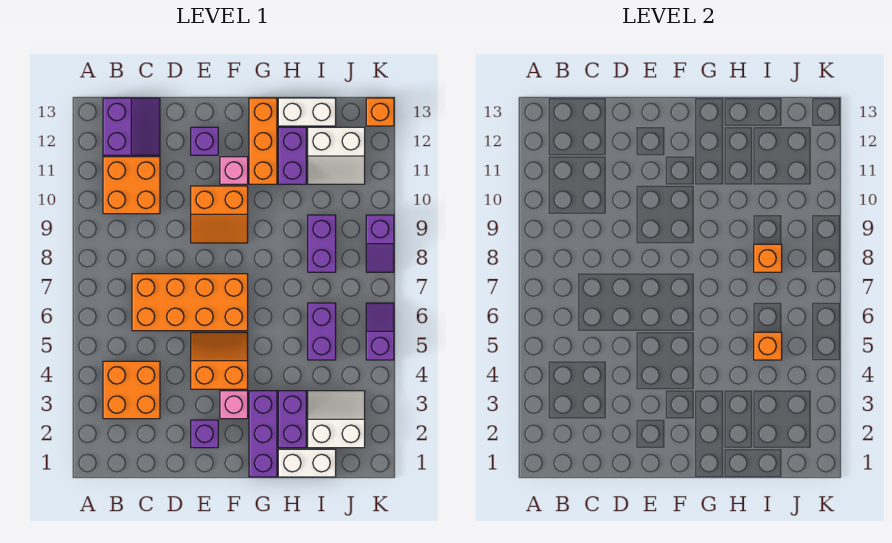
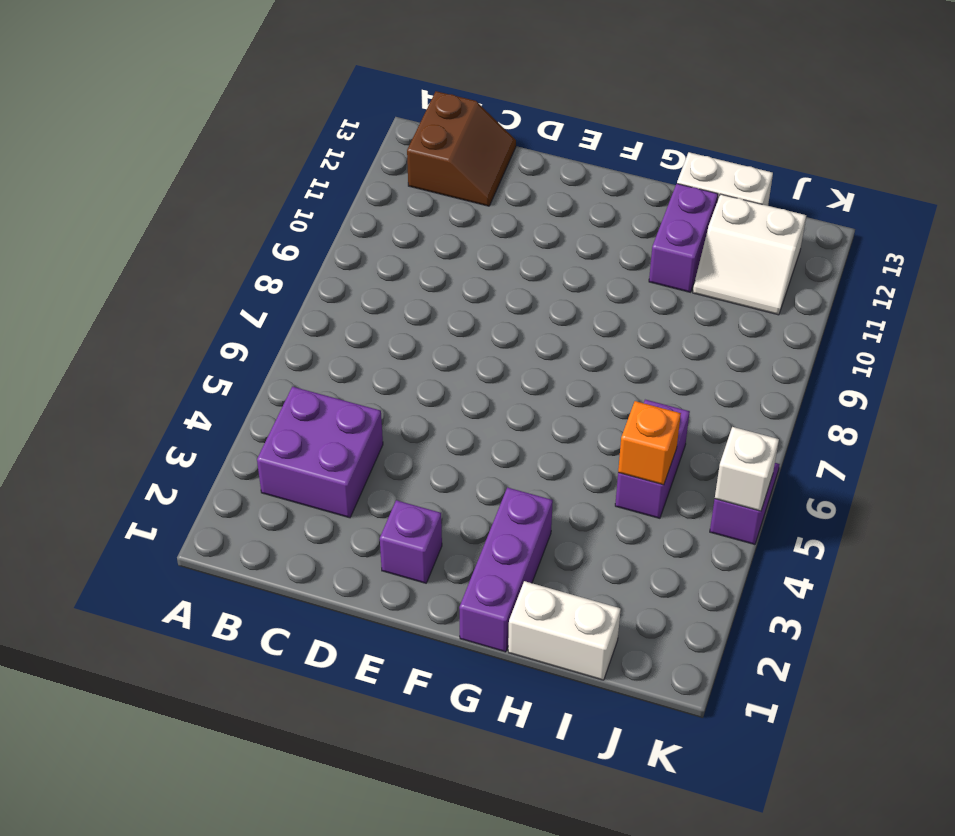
purple 2x2 brick [257,387,383,518] -> orange 2x2 brick [103,361,160,419]
brown 2x2 slope [407,91,516,206] -> purple 2x2 slope [103,98,160,155]
white 1x1 brick [715,427,779,511] -> none
none -> orange 2x2 brick [103,157,160,214]
none -> orange 2x4 brick [132,274,248,331]
none -> orange 2x2 slope [191,332,248,389]

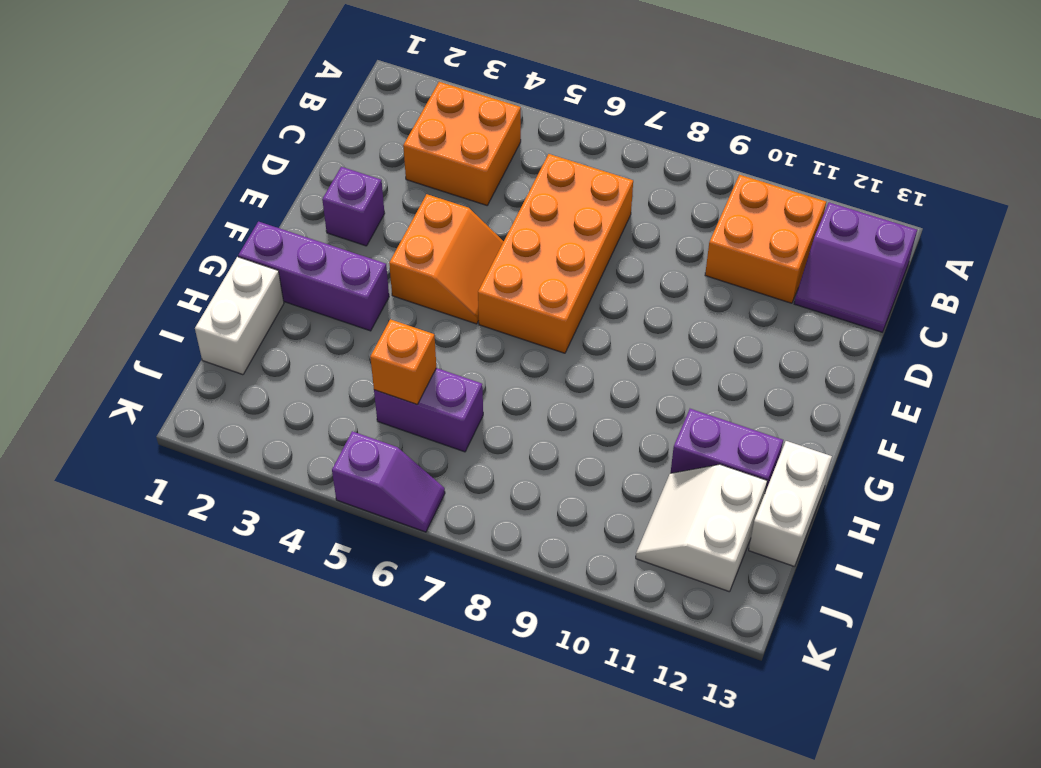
none -> orange 2x2 slope [191,186,248,243]
none -> purple 1x1 brick [191,127,218,155]
none -> pink 1x1 brick [220,391,248,419]

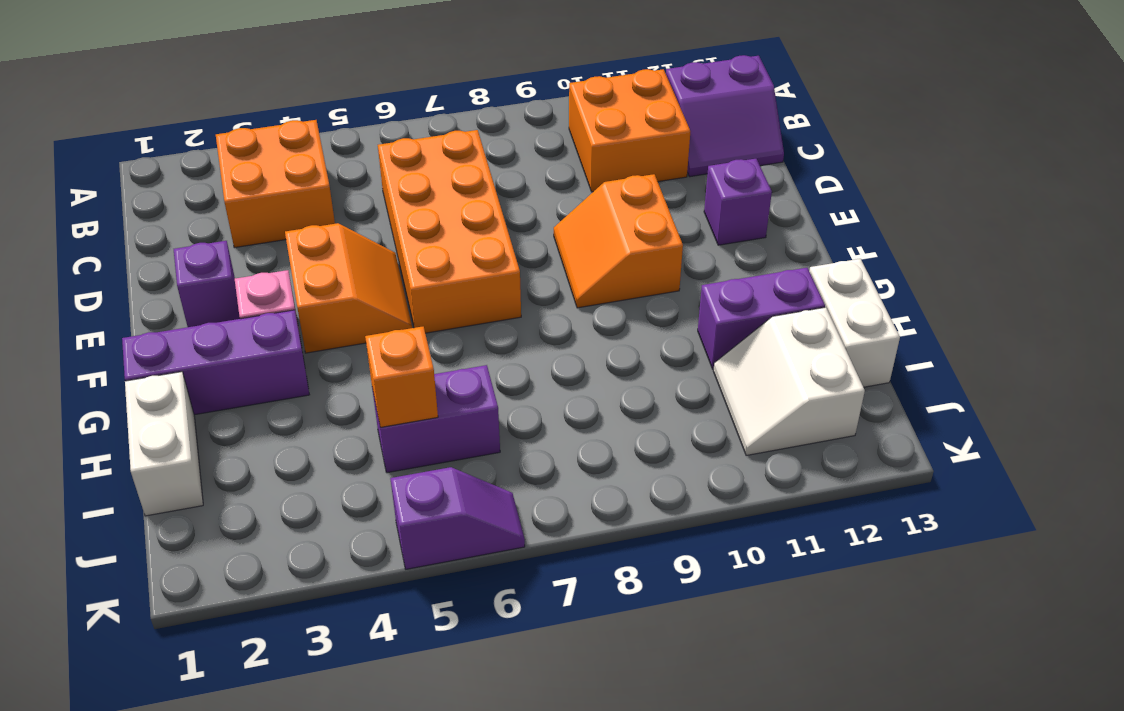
none -> pink 1x1 brick [220,157,248,184]
none -> orange 1x3 brick [249,98,277,184]
none -> purple 1x2 brick [278,391,306,448]

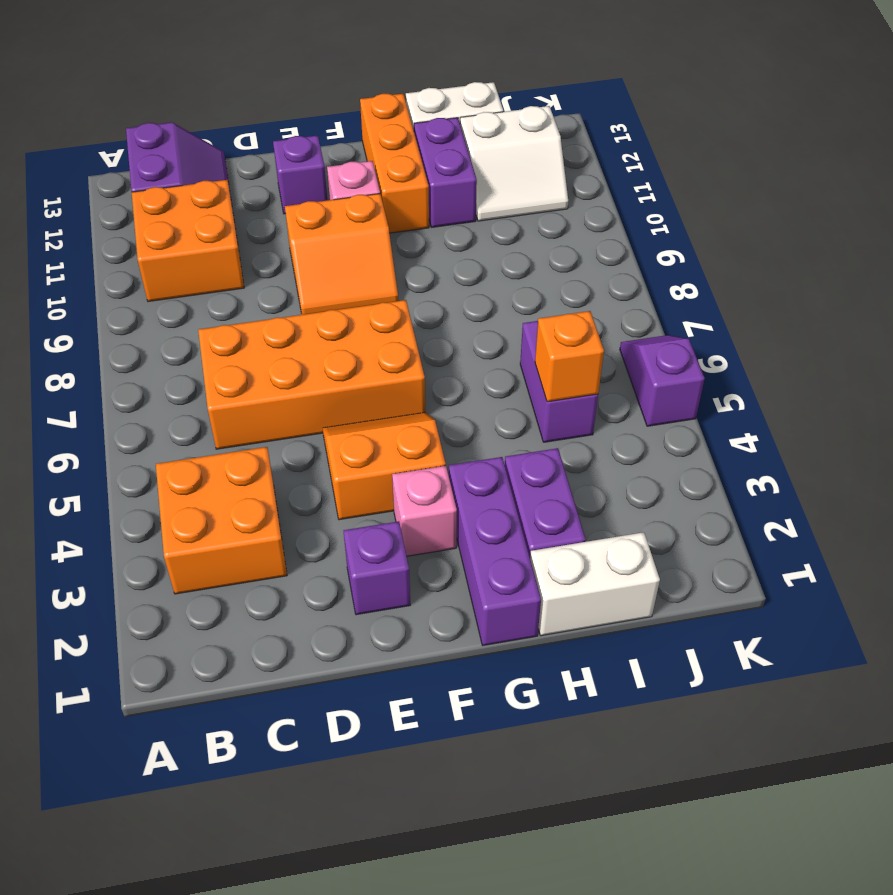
none -> white 2x2 slope [308,391,365,448]
none -> purple 1x2 brick [308,215,336,272]
none -> purple 1x2 slope [366,215,394,272]

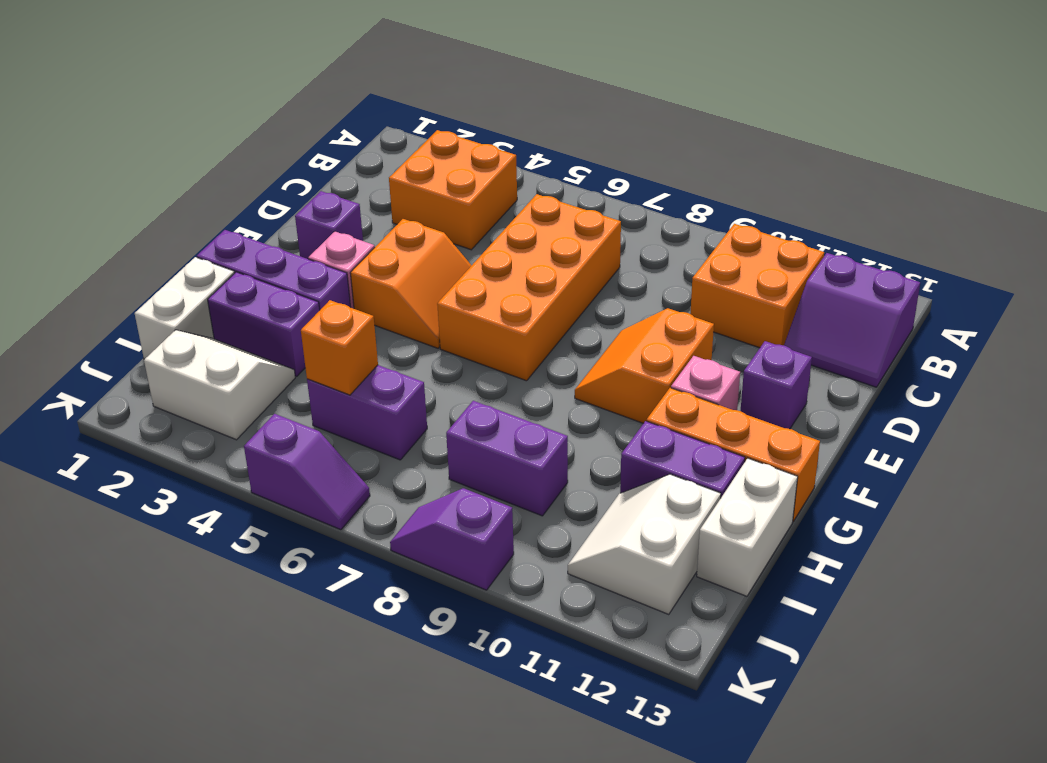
white 2x2 slope [144,330,295,440] -> white 2x2 slope turned to [308,391,365,448]
none -> orange 1x1 brick [366,98,394,126]
none -> orange 1x1 brick [754,244,782,272]

